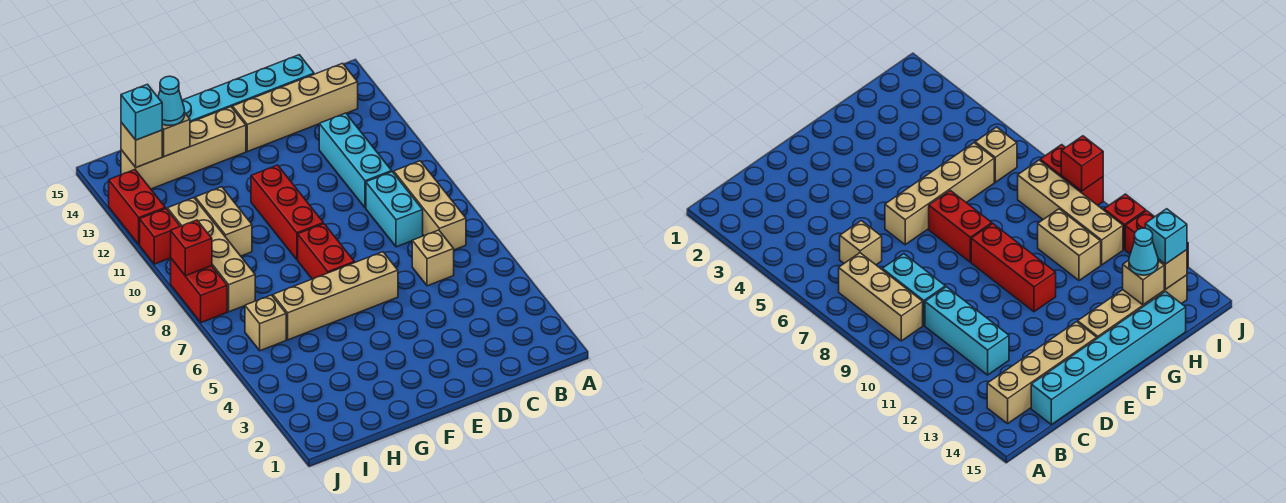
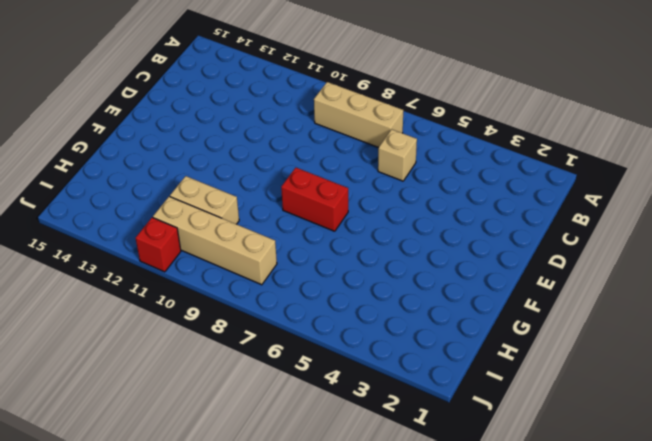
none -> tan 1x4 brick [233,63,358,152]
none -> cyan 1x2 brick [366,172,423,247]
none -> cyan 1x3 brick [319,113,392,208]

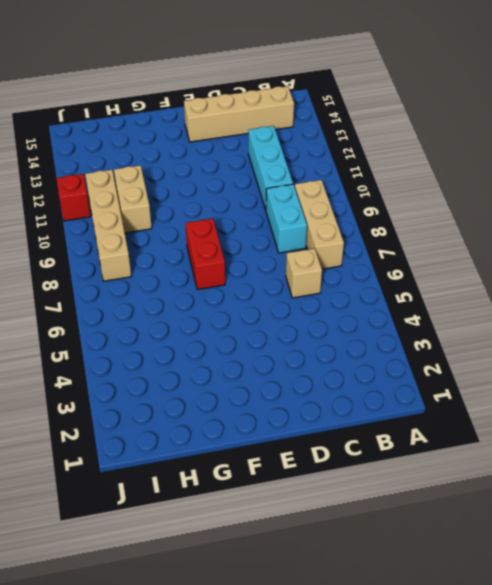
none -> cyan 1x6 brick [182,55,314,122]
none -> tan 1x4 brick [273,252,398,340]
none -> red 1x3 brick [251,165,323,260]

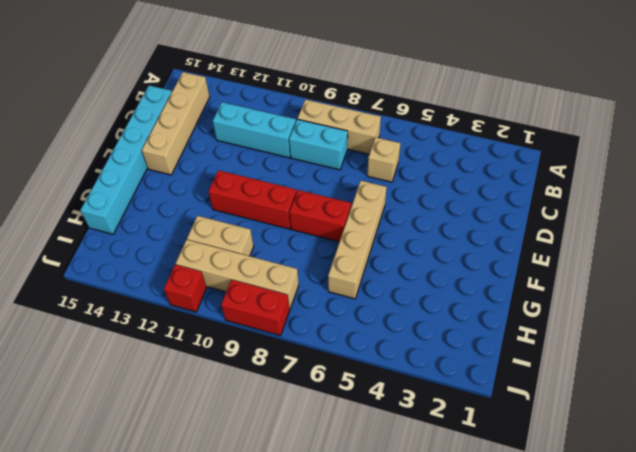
none -> tan 1x4 brick [121,107,246,189]
none -> tan 1x1 brick [245,295,286,351]
none -> red 1x2 brick [109,170,165,245]

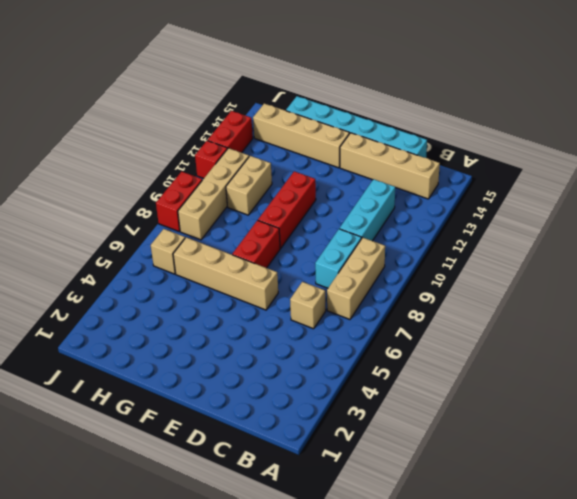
none -> tan 1x1 brick [162,113,190,157]
none -> tan 1x1 brick [121,122,162,167]
none -> red 1x1 brick [171,220,212,276]

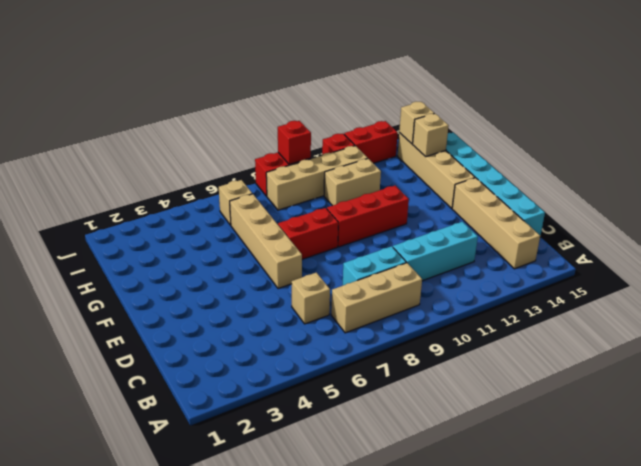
none -> cyan 1x1 cone [158,76,185,125]
none -> cyan 1x1 brick [121,84,162,140]

